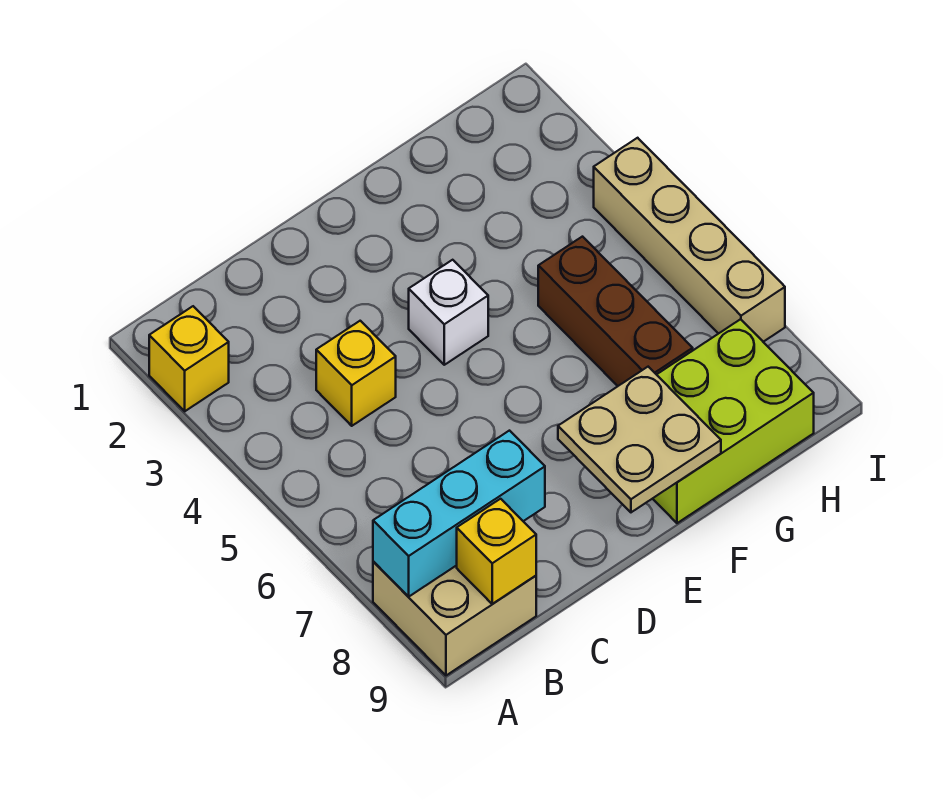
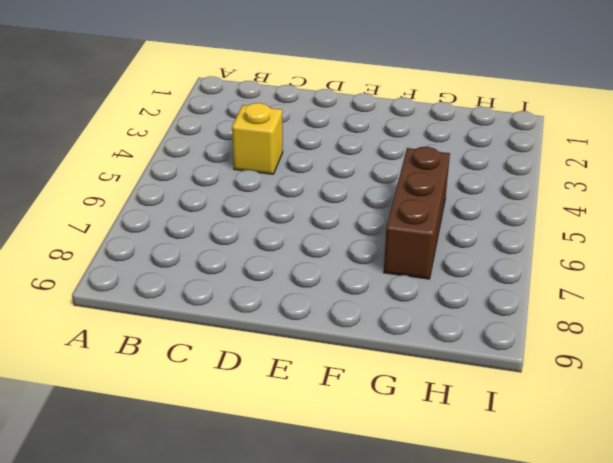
none -> yellow 1x1 brick [149,306,229,411]
none -> tan 2x2 brick [373,561,536,675]

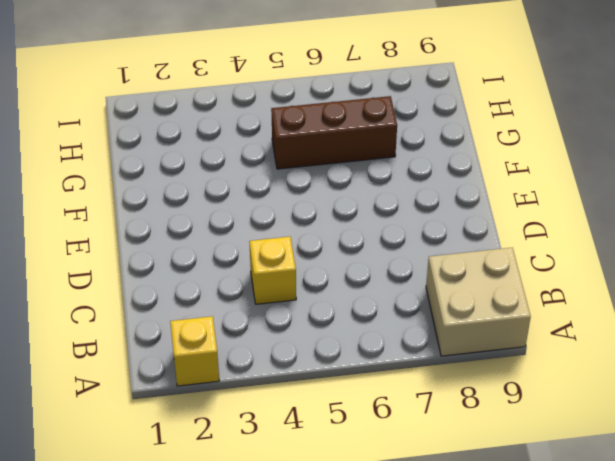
none -> white 1x1 brick [409,260,488,365]
none -> lime 2x3 brick [653,319,814,523]

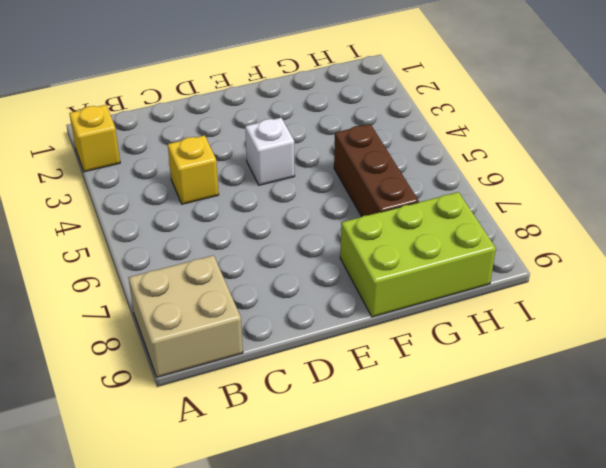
none -> tan 1x4 brick [594,138,785,342]
none -> cyan 1x3 brick [373,431,545,596]

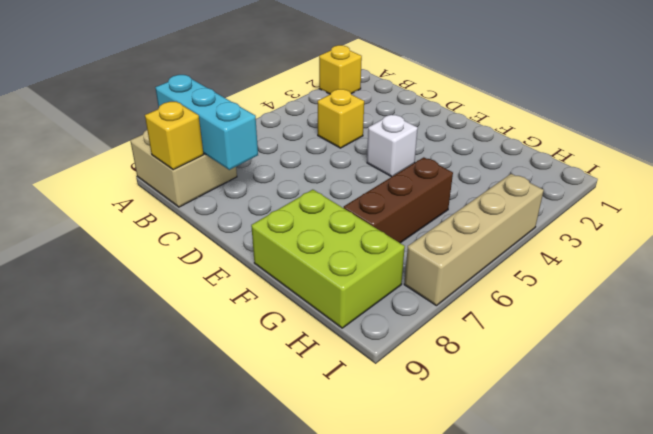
none -> tan 2x2 plate [558,367,721,512]

